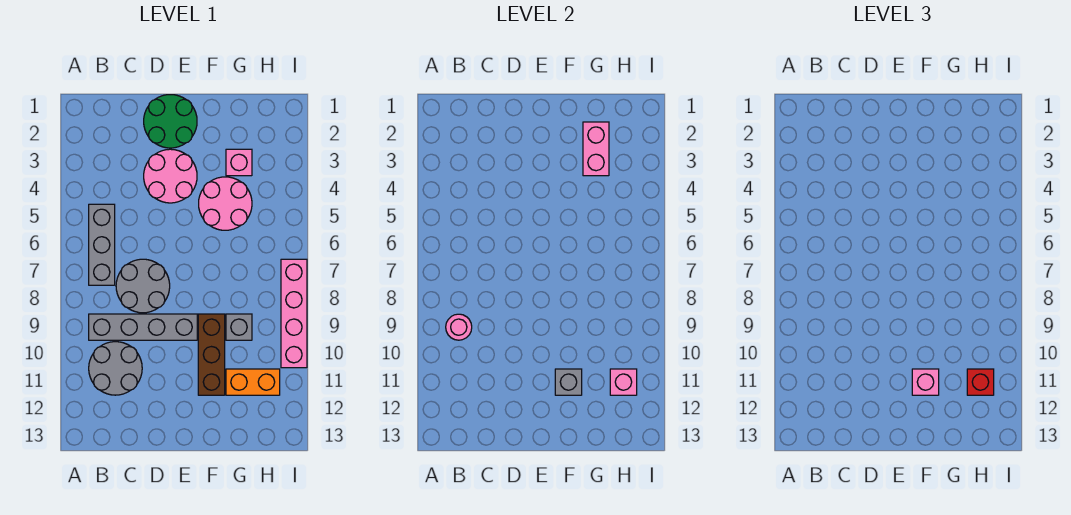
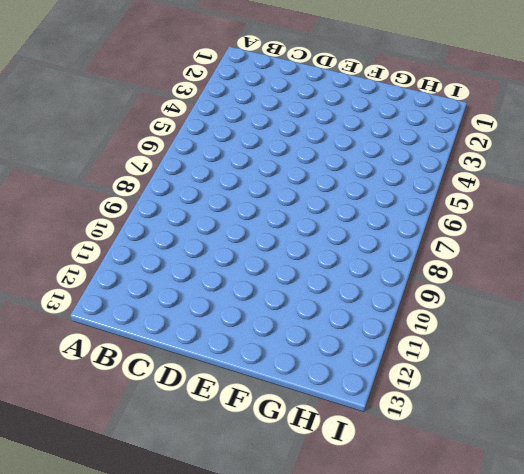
none -> grey 1x3 brick [89,204,115,285]
none -> grey 1x4 brick [89,314,197,340]
none -> grey 2x2 round brick [89,342,142,395]

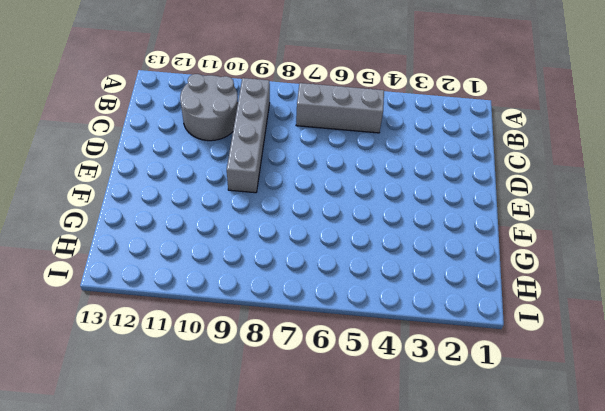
none -> grey 2x2 round brick [116,259,170,313]
none -> green 2x2 round brick [144,95,197,148]
none -> pink 2x2 round brick [144,149,197,203]

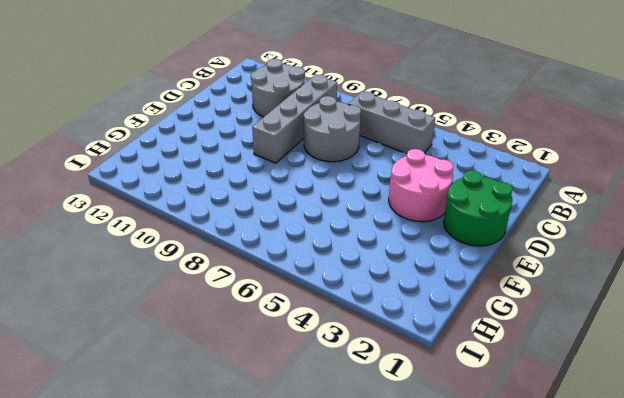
none -> pink 2x2 round brick [199,177,252,230]
none -> brown 1x3 brick [198,314,225,395]
none -> pink 1x1 brick [226,149,252,176]

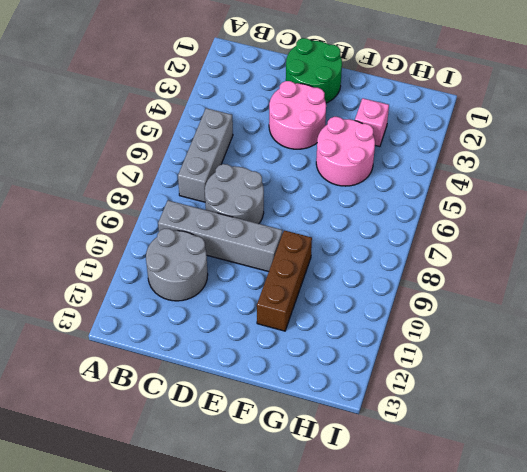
none -> grey 1x1 brick [226,314,252,340]
none -> orange 1x2 brick [226,369,280,395]
none -> pink 1x4 brick [281,259,307,368]

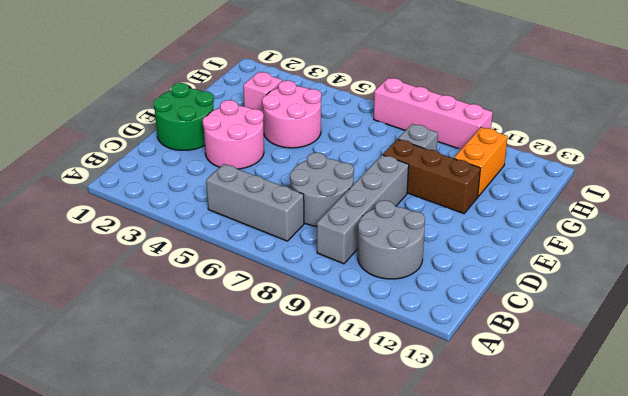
none -> pink 1x1 round brick [446,314,472,340]
none -> grey 1x1 brick [555,369,582,395]
none -> pink 1x2 brick [583,122,609,176]

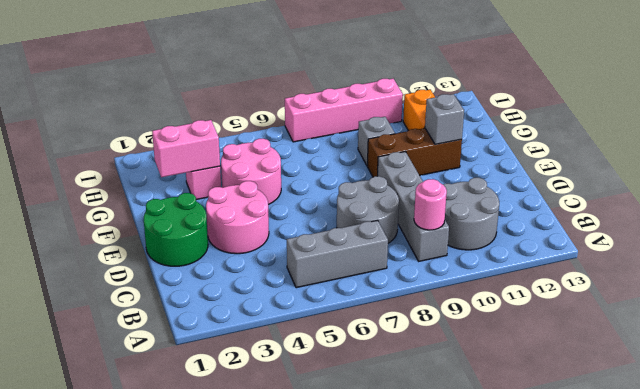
none -> pink 1x1 brick [610,369,637,395]
none -> pink 1x1 brick [912,369,939,395]
none -> red 1x1 brick [967,369,994,395]

